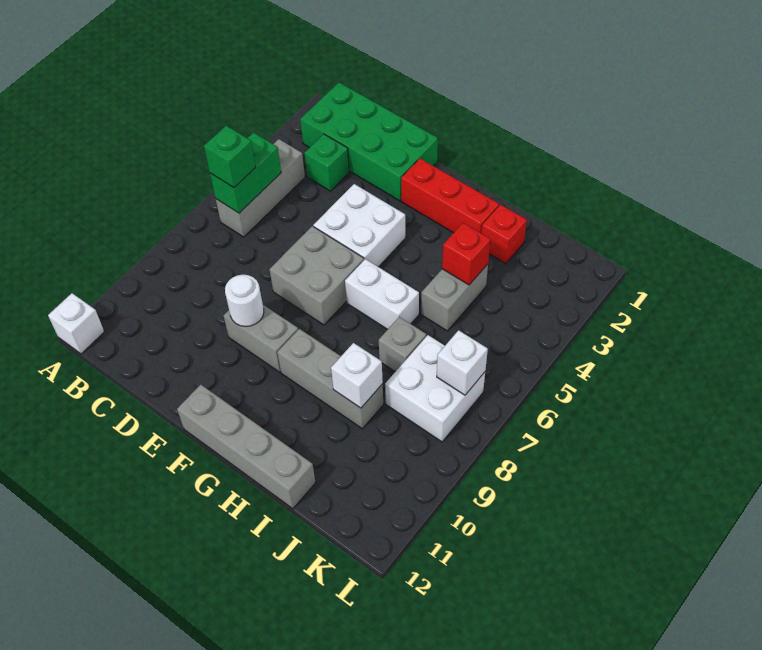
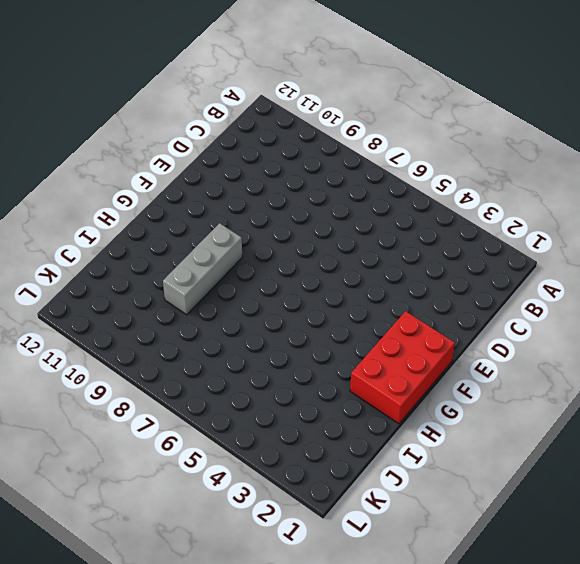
red 2x3 brick [350,311,455,424] -> red 1x3 brick [401,159,499,233]
none -> white 1x1 brick [48,293,104,354]
none -> green 2x4 brick [300,83,438,201]
none -> grey 1x3 brick [216,139,305,237]

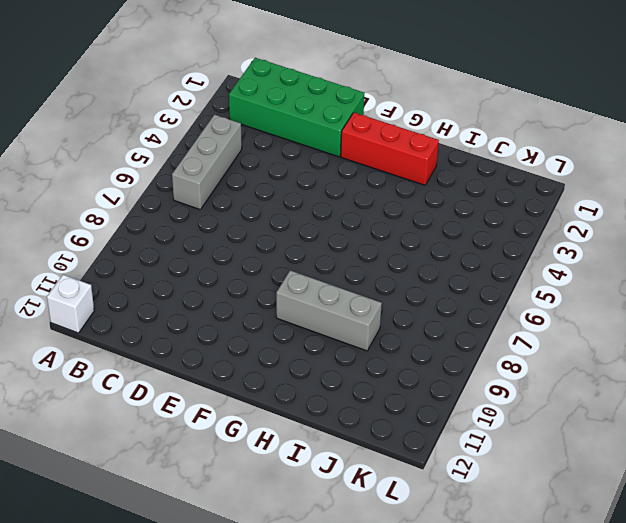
none -> green 1x1 brick [304,134,349,191]
none -> white 2x2 brick [313,184,406,267]
none -> grey 2x2 brick [269,226,364,325]

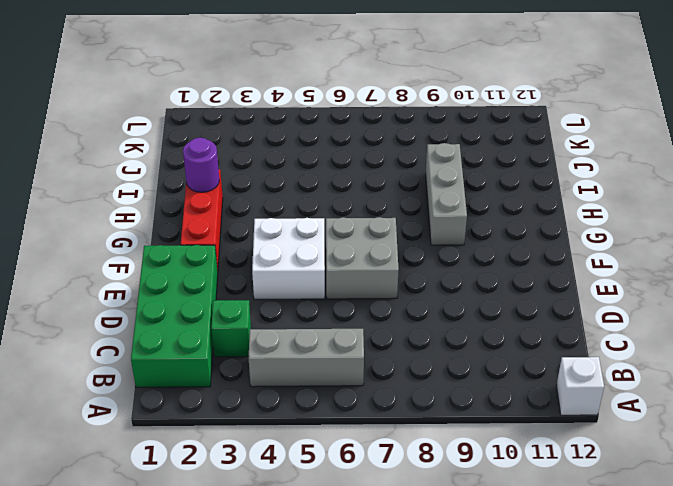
purple 1x1 round brick [183,138,219,192] -> none
none -> grey 1x2 brick [224,305,298,372]
none -> grey 1x4 brick [177,385,315,509]
none -> white 1x2 brick [345,259,419,329]

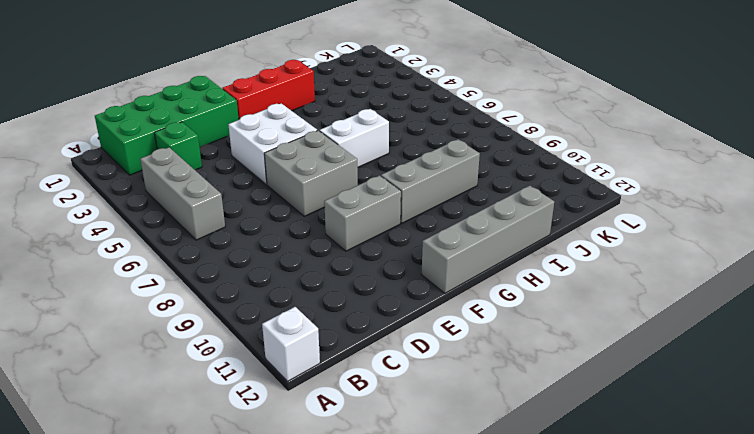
none -> red 1x1 brick [481,205,527,264]
none -> grey 1x2 brick [421,264,488,331]
none -> grey 1x1 brick [379,317,426,372]

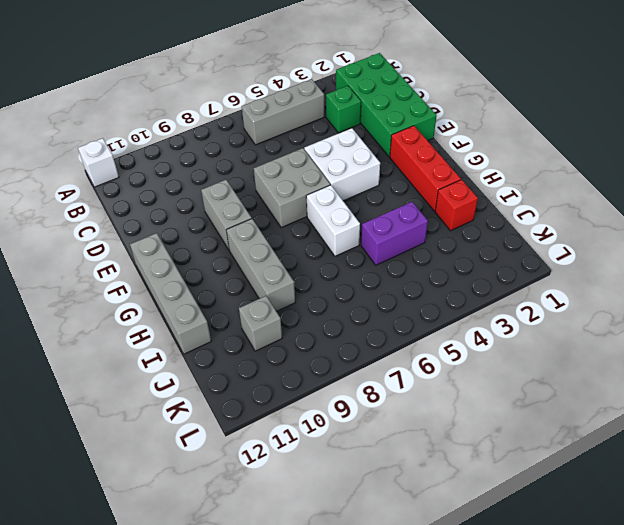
purple 1x2 brick [361,202,428,265] -> grey 1x2 brick [421,264,488,331]
grey 1x1 brick [239,296,282,351] -> grey 1x1 brick moved to [379,317,426,372]
none -> white 2x2 brick [385,335,485,442]
none -> green 1x2 brick [210,133,281,213]
none -> white 1x1 round brick [225,275,264,327]

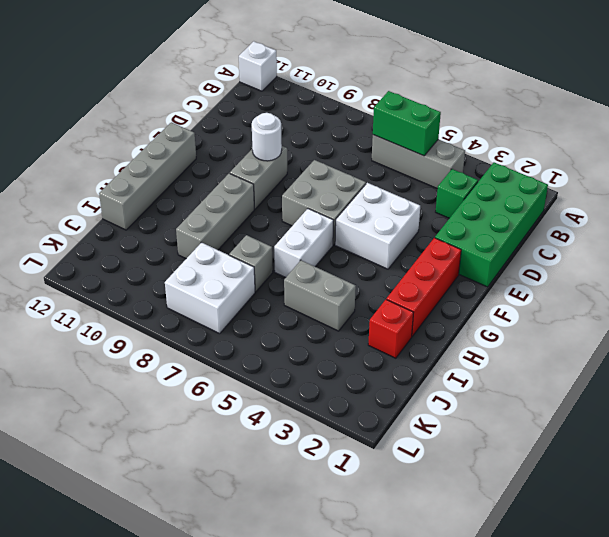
none -> red 1x1 brick [442,223,491,285]
none -> white 1x1 brick [331,343,383,408]
none -> white 1x1 brick [437,330,488,395]

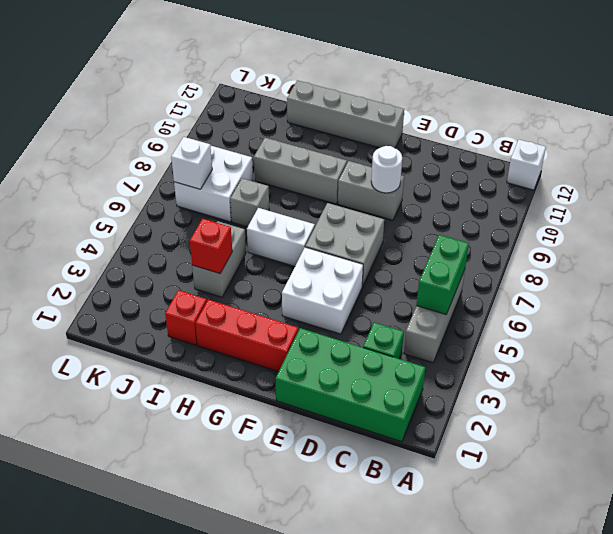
none -> white 1x1 brick [331,343,383,408]
none -> green 1x1 brick [204,126,256,188]

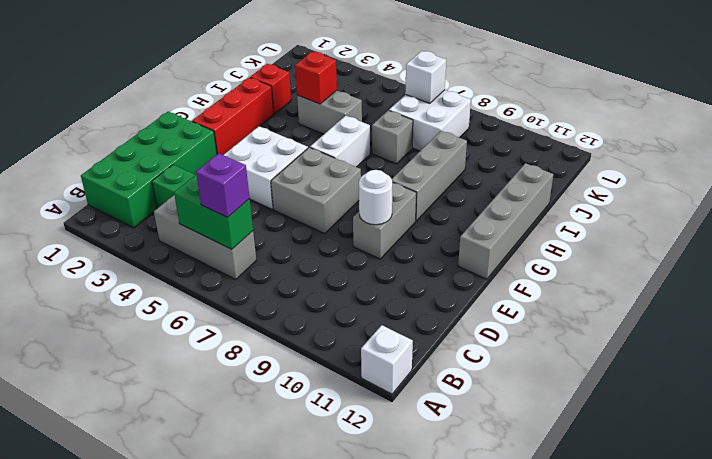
purple 1x1 brick [196,153,250,217] -> green 1x1 brick [204,126,256,188]
none -> white 1x1 brick [331,343,383,408]

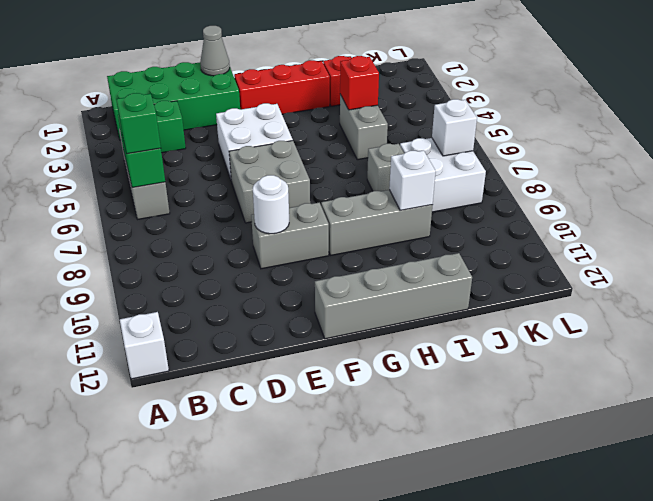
grey 1x1 cone [200,26,230,76] -> none
none -> white 1x2 brick [345,259,419,329]

